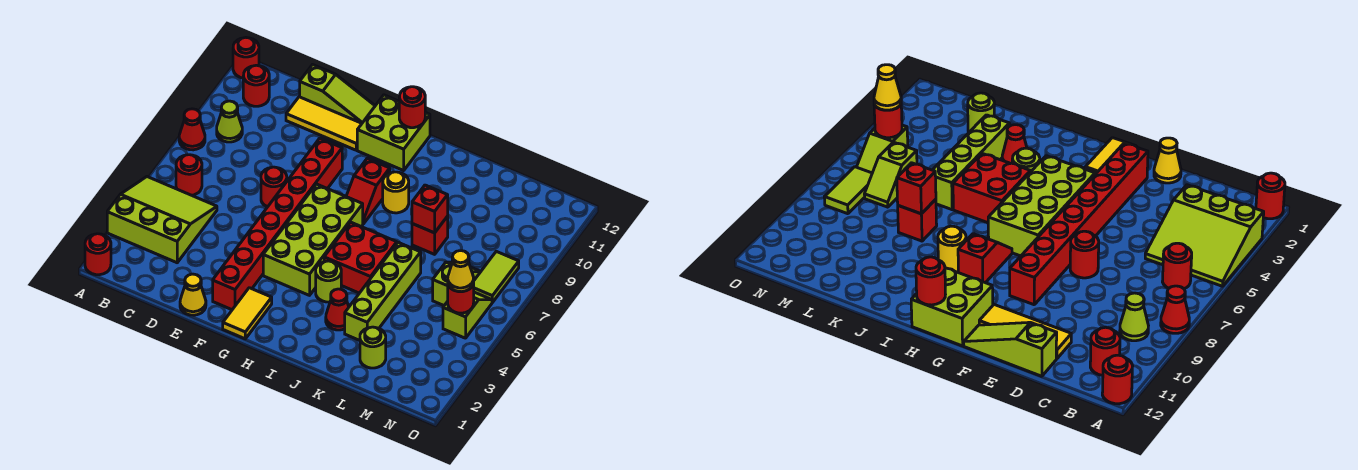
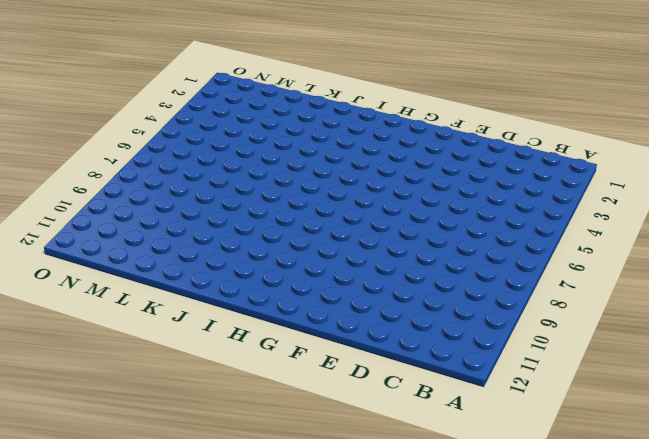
none -> red 1x1 round brick [85,234,111,275]
none -> lime 3x3 slope [107,177,217,263]
none -> red 1x1 cone [179,109,205,150]
none -> red 1x1 round brick [233,38,259,78]

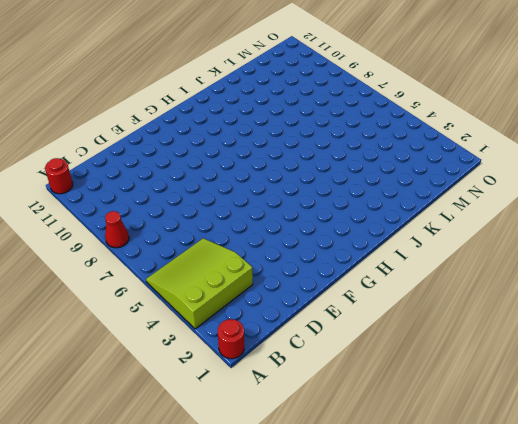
none -> red 1x1 round brick [176,155,202,195]
none -> lime 1x1 cone [217,101,242,142]
none -> red 1x1 round brick [243,65,269,106]
none -> yellow 1x3 tile [286,97,362,150]

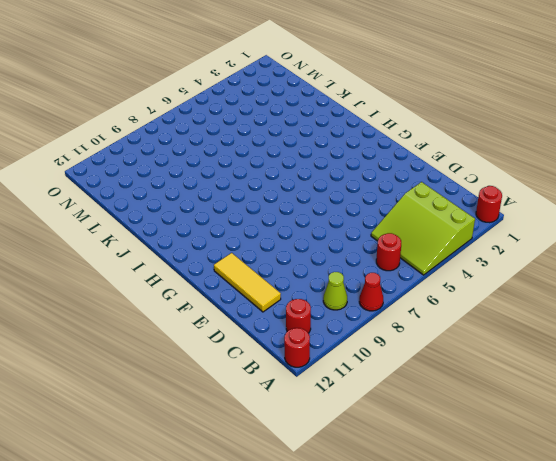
none -> lime 1x3 slope [300,65,375,123]
none -> yellow 1x1 cone [180,274,206,315]
none -> red 1x1 round brick [261,167,287,207]
none -> red 1x8 brick [213,138,342,310]

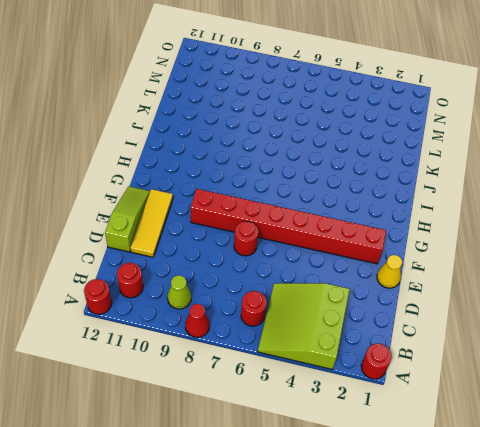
none -> yellow 1x2 tile [223,288,272,339]
none -> lime 2x4 brick [263,184,363,295]
none -> lime 2x2 brick [357,95,430,170]
none -> red 1x2 slope [346,159,390,224]

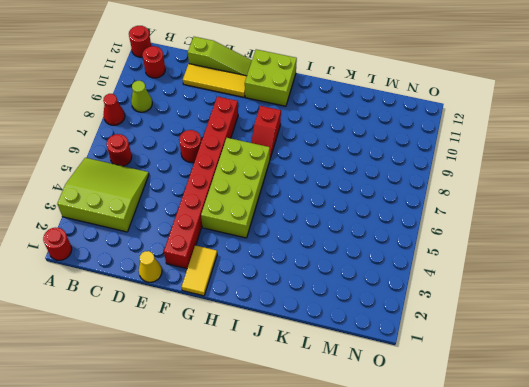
none -> lime 1x1 round brick [316,261,341,302]
none -> red 2x2 brick [324,222,397,293]
none -> yellow 1x1 round brick [383,172,409,213]
none -> red 1x1 cone [326,289,349,330]

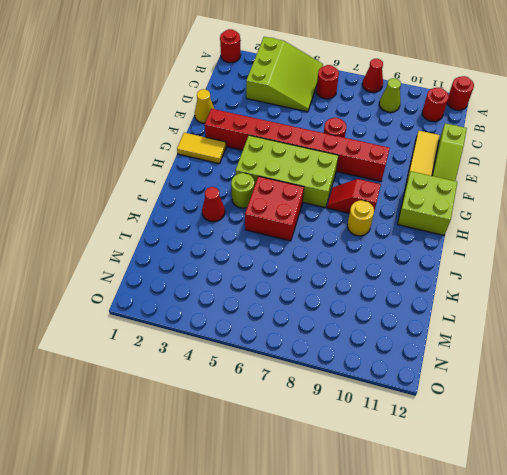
none -> lime 1x4 brick [345,242,421,340]
none -> red 1x1 brick [412,217,448,254]
none -> lime 1x1 round brick [360,327,386,368]
none -> lime 1x2 slope [433,262,481,305]

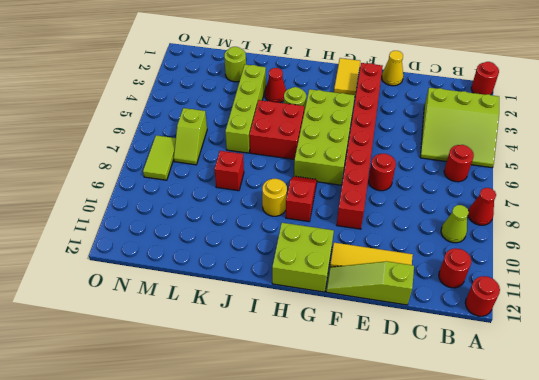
none -> lime 1x2 slope [443,292,492,338]
none -> red 1x1 round brick [399,87,425,128]
none -> red 1x1 brick [412,185,448,233]
none -> red 1x1 round brick [448,283,474,313]

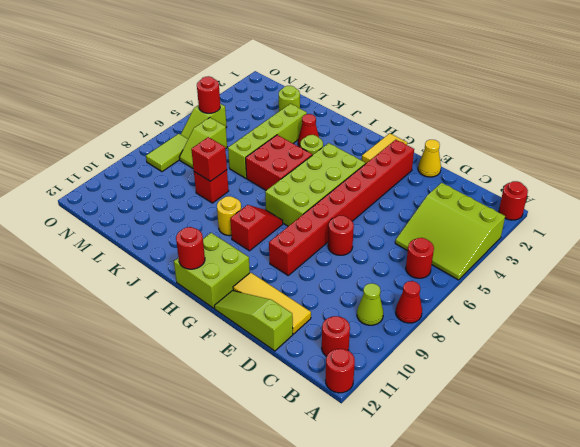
none -> yellow 1x1 cone [448,251,474,292]

